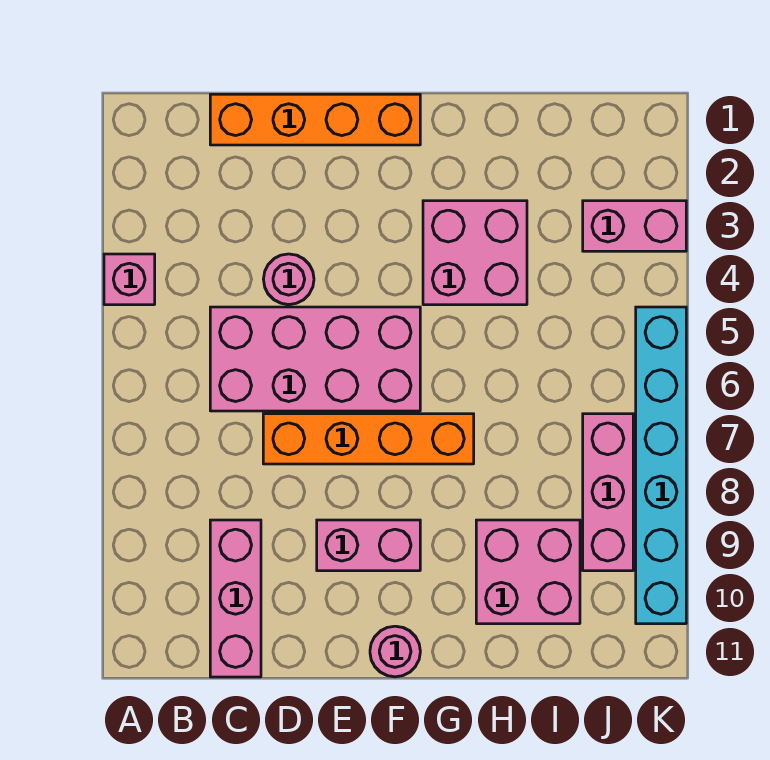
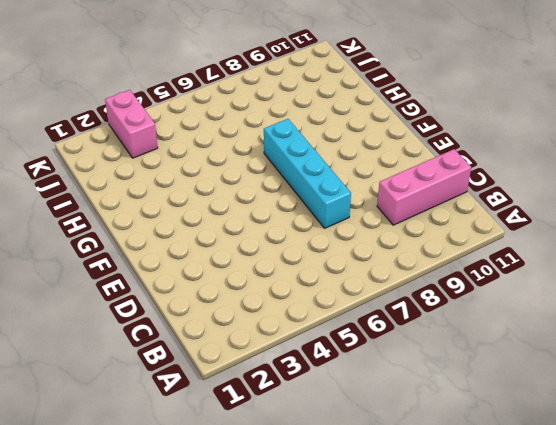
cyan 1x4 brick [264,119,351,228] -> orange 1x4 brick [263,414,474,464]
none -> pink 1x1 brick [104,254,155,305]
none -> orange 1x4 brick [210,94,420,145]
none -> pink 2x4 brick [210,307,420,411]

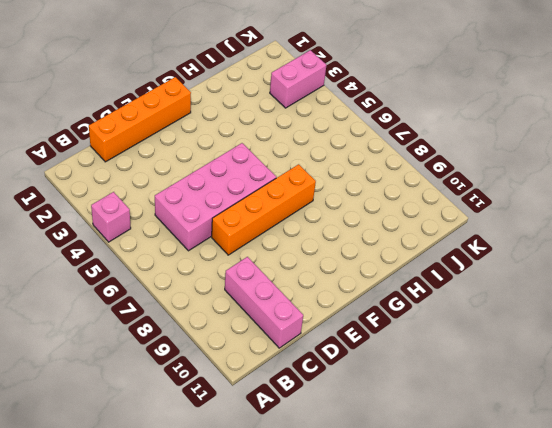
none -> pink 1x1 round brick [264,254,314,305]
none -> pink 1x2 brick [317,520,420,571]
none -> pink 1x1 round brick [370,626,420,677]

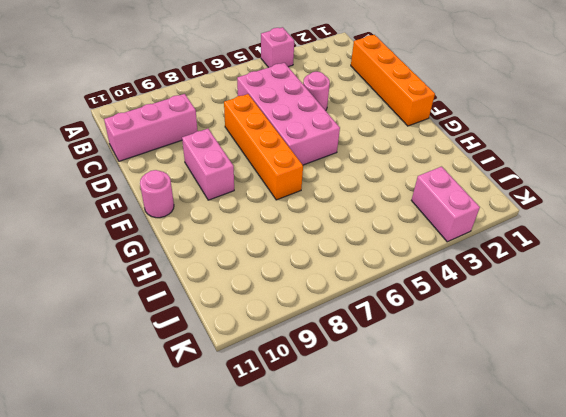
none -> pink 2x2 brick [423,201,527,305]
none -> pink 2x2 brick [476,520,580,624]
none -> pink 1x3 brick [583,414,633,571]

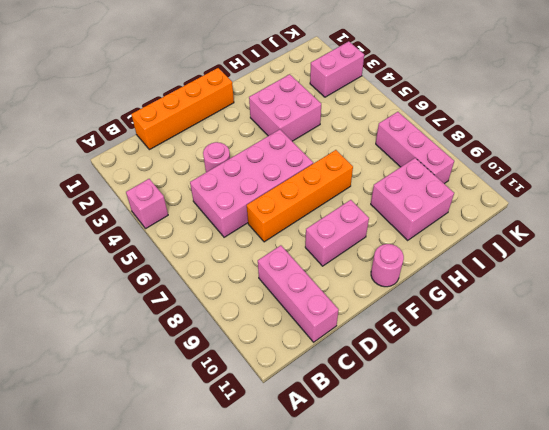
none -> cyan 1x6 brick [636,307,686,624]

